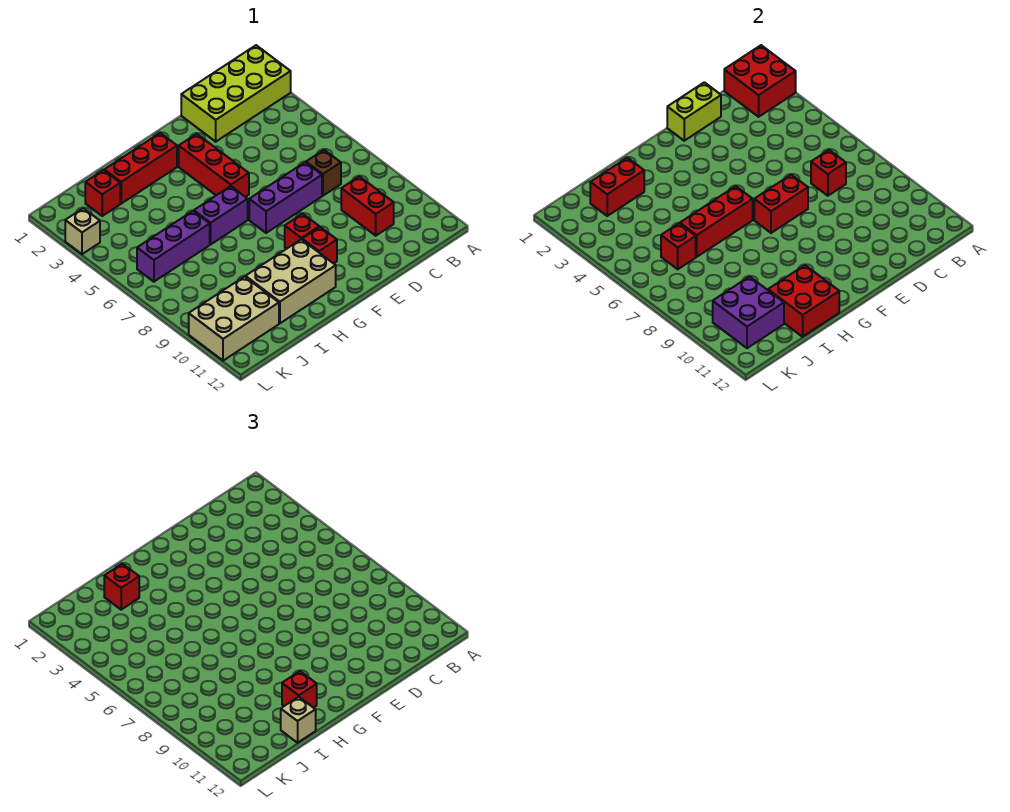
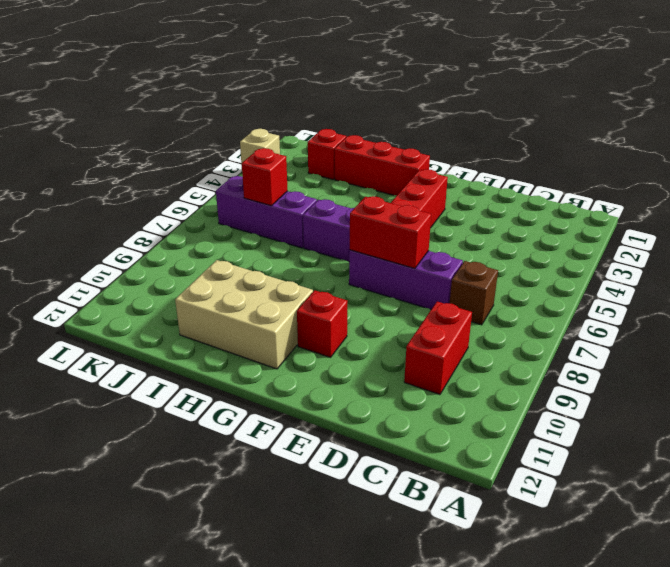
none -> lime 2x4 brick [181,45,291,142]
none -> red 1x1 brick [285,214,319,249]
none -> tan 2x3 brick [189,277,279,361]

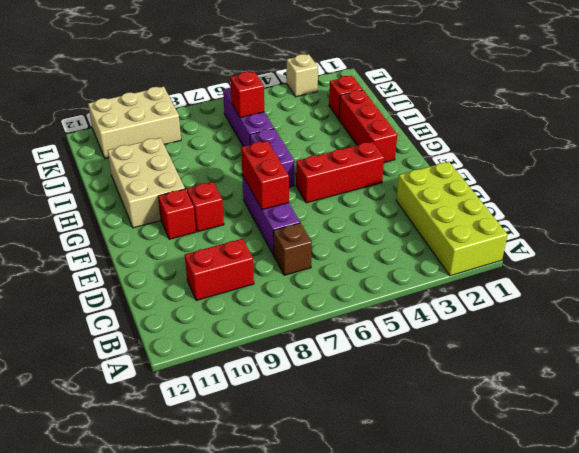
tan 2x3 brick [88,87,181,159] -> tan 2x3 brick turned to [189,277,279,361]
none -> red 2x2 brick [724,45,796,117]
none -> red 1x1 brick [811,150,846,196]
none -> lime 1x2 brick [667,82,721,141]

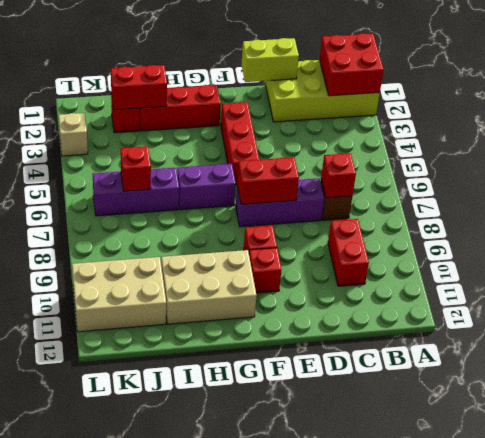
none -> red 1x3 brick [680,186,753,257]
none -> red 2x2 brick [768,265,839,337]
none -> purple 2x2 brick [713,277,784,348]

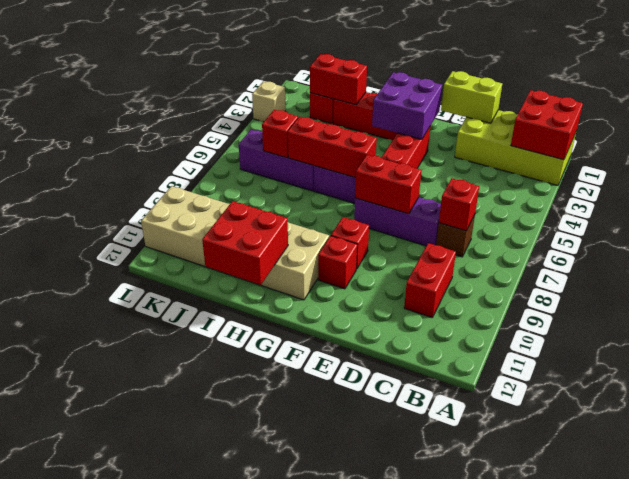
purple 2x2 brick [372,72,442,139] -> purple 2x2 brick moved to [713,277,784,348]
none -> red 1x1 brick [282,671,317,708]
none -> red 1x1 brick [104,564,139,610]
none -> tan 1x1 brick [281,697,316,743]

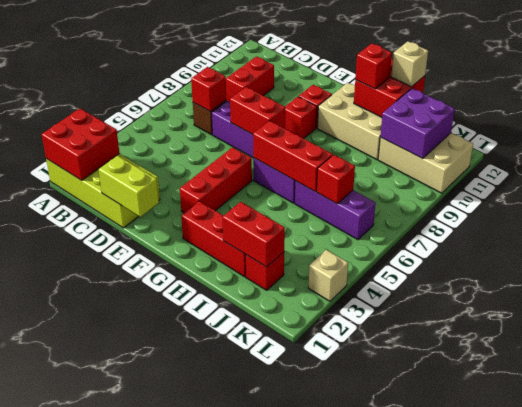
none -> red 1x1 brick [104,564,139,610]

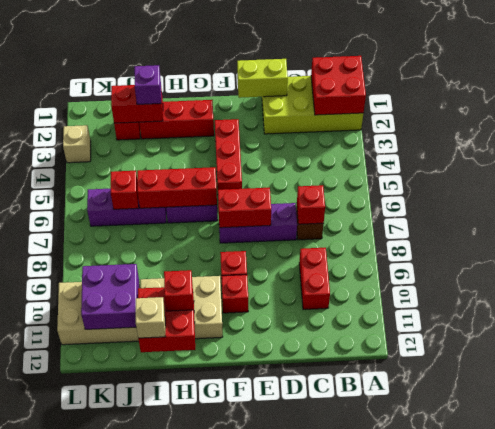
purple 1x1 brick [134,65,161,104] -> red 1x1 brick [104,564,139,610]

